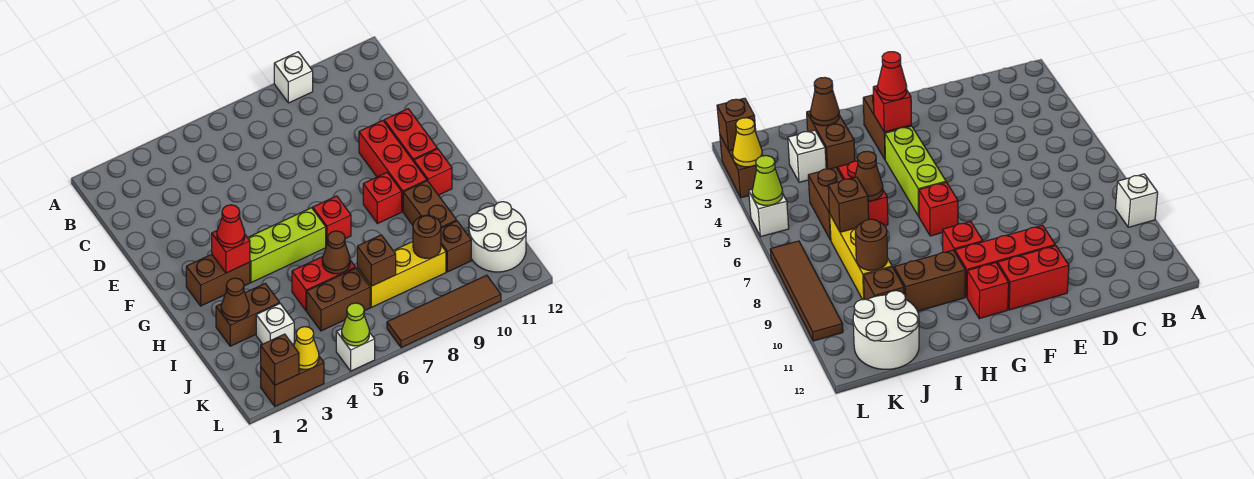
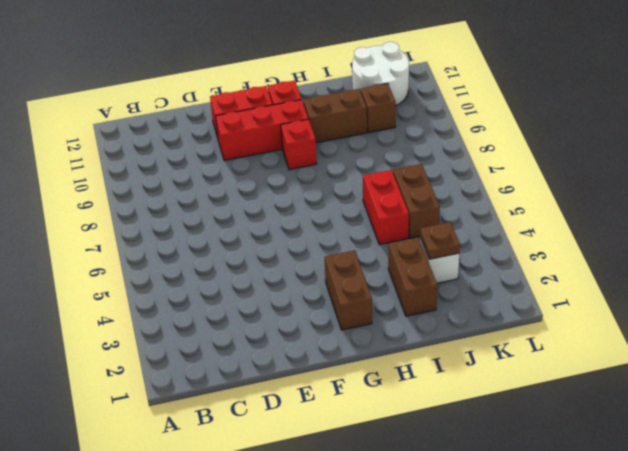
brown 1x1 plate [420,222,460,259] -> none
none -> white 1x1 brick [274,52,313,103]
none -> lime 1x3 brick [248,208,326,283]
none -> red 1x1 brick [313,196,351,246]

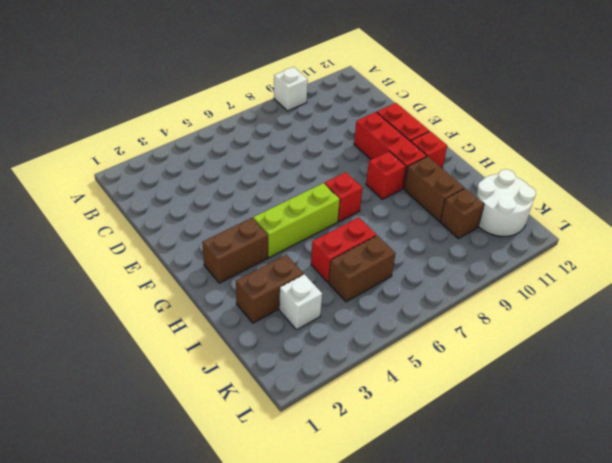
none -> yellow 1x3 brick [357,242,446,307]
none -> brown 1x2 brick [261,356,324,406]
none -> white 1x1 brick [336,329,375,371]

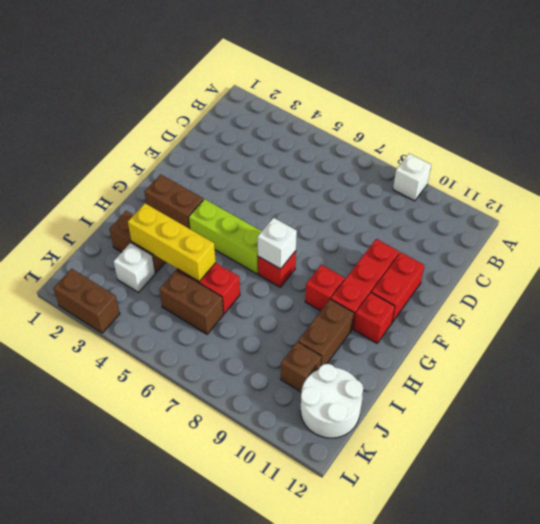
white 1x1 brick [258,218,297,269] -> white 1x1 brick moved to [336,329,375,371]
yellow 1x3 brick [128,203,216,281] -> yellow 1x3 brick moved to [357,242,446,307]
none -> brown 1x4 tile [387,275,501,348]
none -> red 1x1 brick [212,231,250,273]
none -> brown 1x1 cone [221,278,249,321]

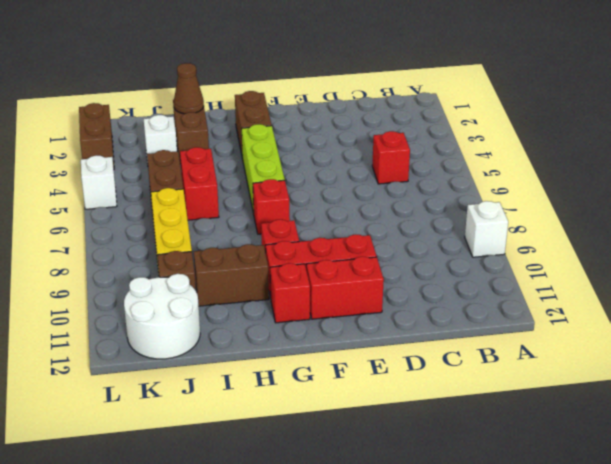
red 1x1 brick [372,131,410,184] -> red 1x1 brick moved to [212,231,250,273]
none -> brown 1x4 tile [387,275,501,348]
none -> brown 1x1 cone [322,231,350,274]
none -> brown 1x1 brick [357,235,396,286]

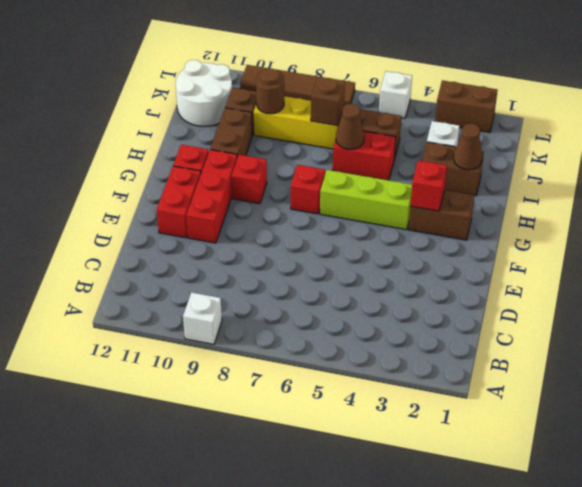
none -> brown 1x1 brick [261,334,299,385]
none -> yellow 1x1 cone [294,327,319,369]
none -> lime 1x1 cone [342,303,369,346]

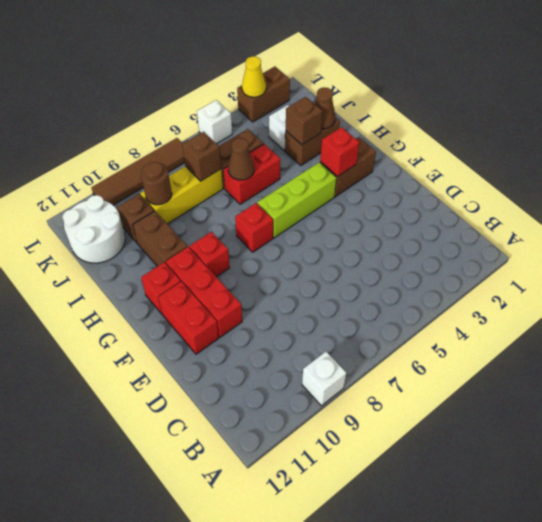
brown 1x1 brick [286,97,322,145] -> brown 1x1 brick moved to [261,334,299,385]
none -> lime 1x1 cone [342,303,369,346]
none -> red 1x1 cone [217,205,245,248]

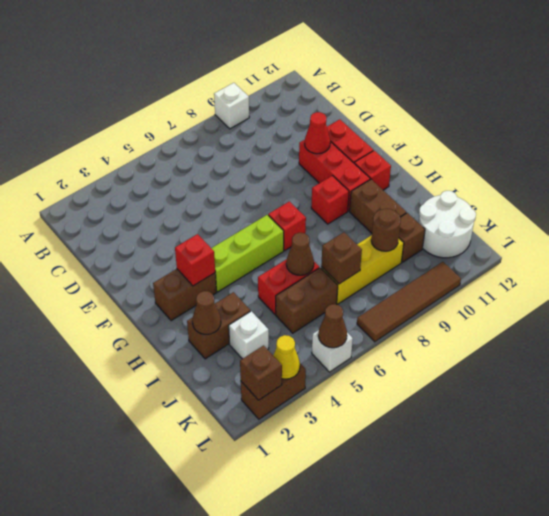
red 1x1 cone [305,112,330,154] -> red 1x1 cone moved to [217,205,245,248]
brown 1x1 cone [318,304,347,348] -> lime 1x1 cone [342,303,369,346]

